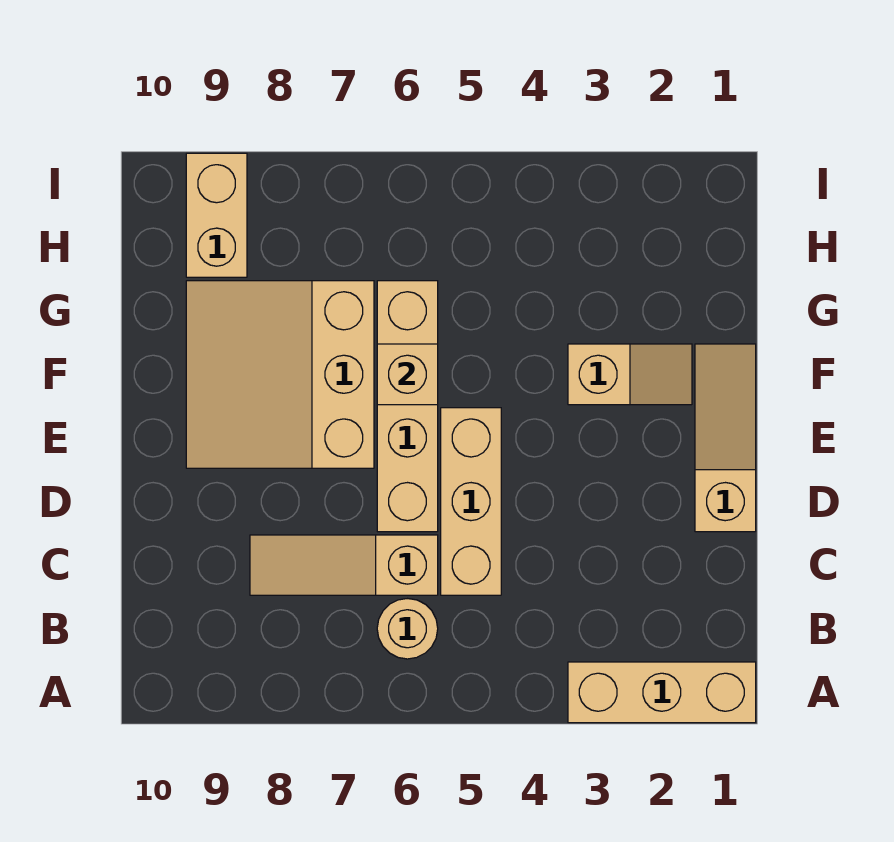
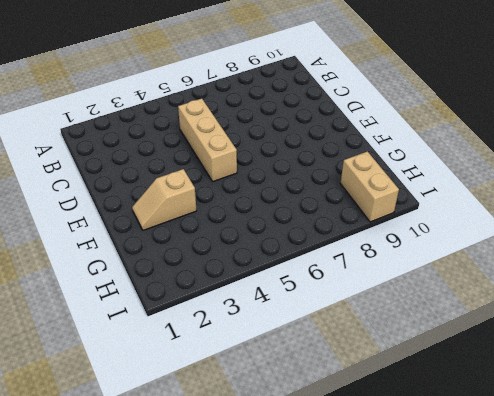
none -> tan 1x3 brick [568,662,756,723]
none -> tan 1x1 round brick [377,599,438,659]

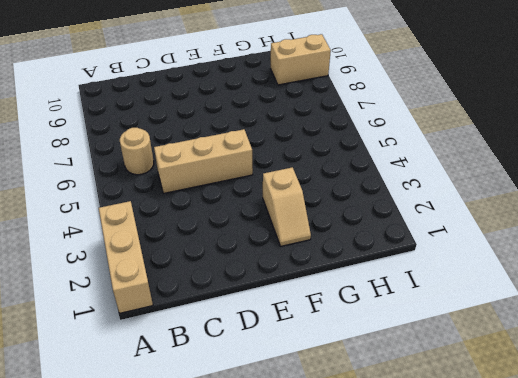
none -> tan 1x3 slope [250,535,438,595]
none -> tan 1x3 slope [695,344,756,532]

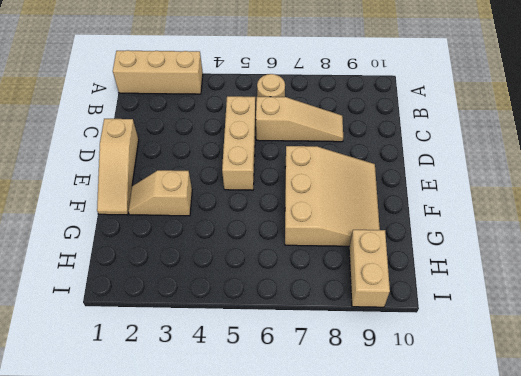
none -> tan 1x4 brick [377,281,438,532]
none -> tan 1x1 brick [377,344,438,405]

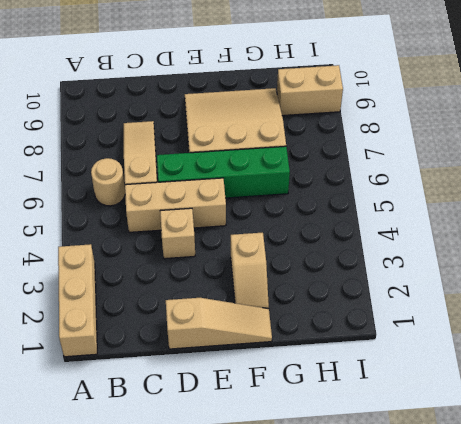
tan 1x1 brick [160,208,195,259] -> tan 1x1 brick moved to [377,344,438,405]
green 1x4 brick [157,146,290,198] -> tan 1x4 brick [377,281,438,532]

